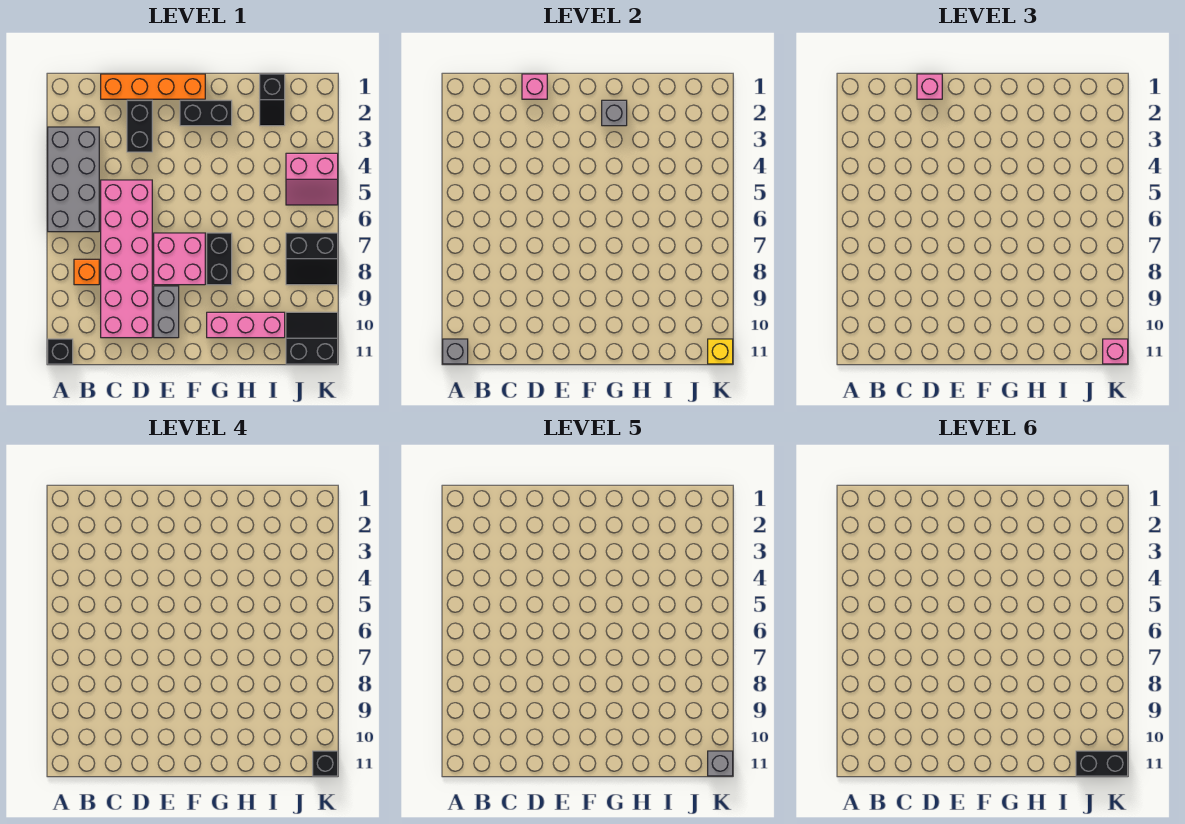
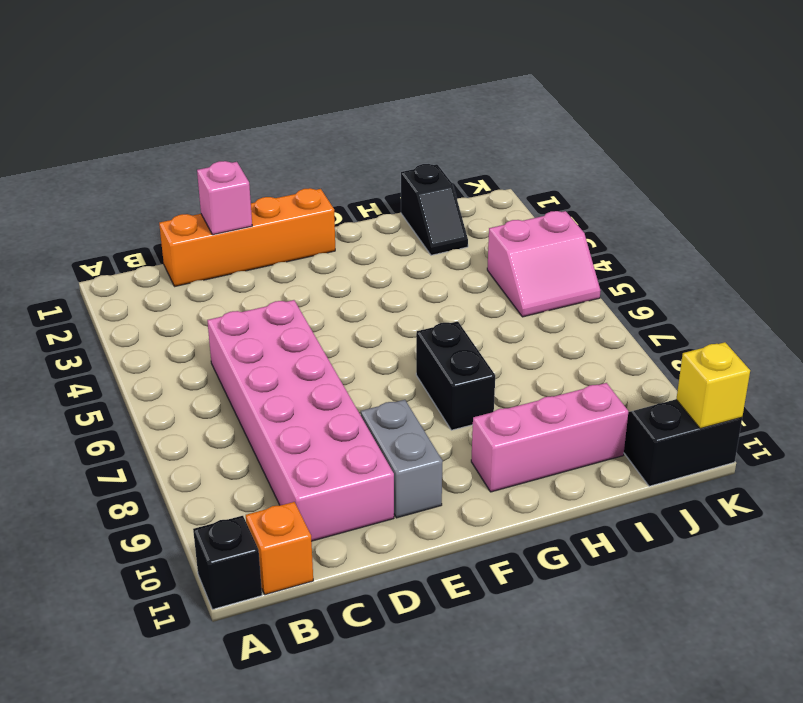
orange 1x1 brick [246,502,313,595] -> orange 1x1 brick moved to [74,259,99,285]
none -> grey 2x4 brick [48,127,99,232]
none -> black 1x2 brick [127,100,152,152]
none -> pink 2x2 brick [154,233,205,285]

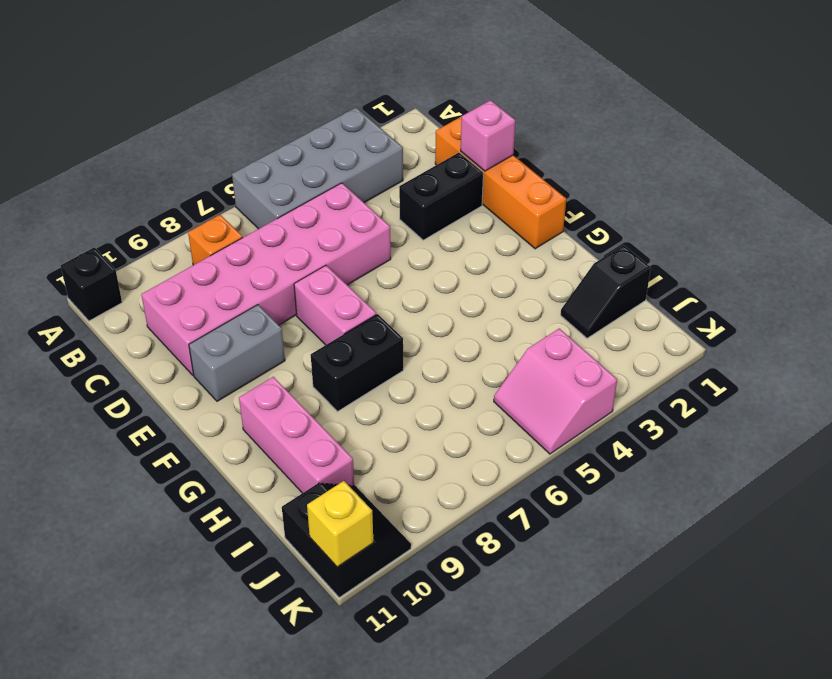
pink 1x2 brick [294,265,376,345] -> pink 2x2 brick [154,233,205,285]
none -> black 1x2 brick [180,100,232,126]
none -> black 2x2 slope [286,233,338,285]
none -> grey 1x1 brick [443,339,468,364]

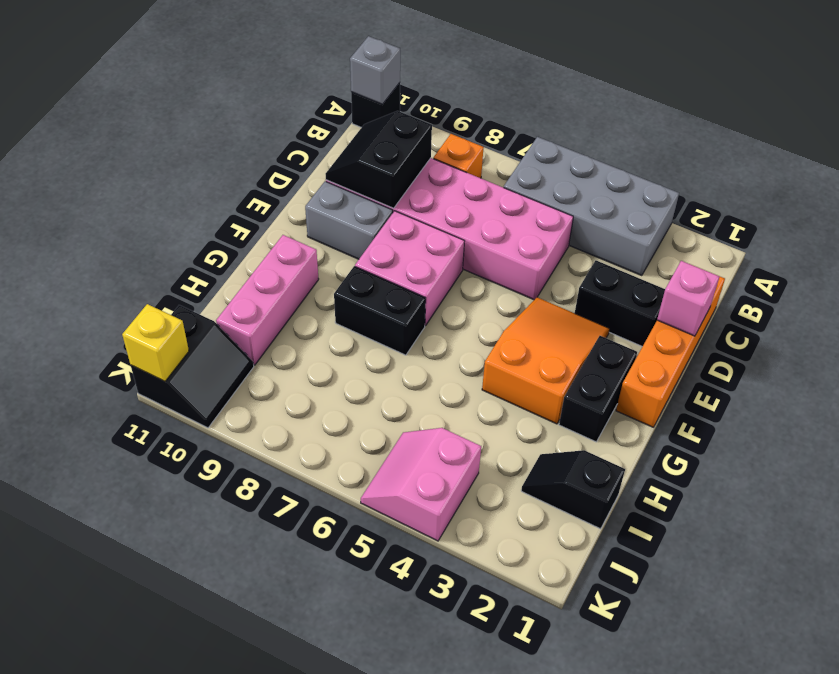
black 2x2 slope [326,111,432,208] -> black 2x2 slope moved to [286,233,338,285]
orange 2x3 slope [482,297,610,424] -> none
none -> grey 1x1 brick [602,100,627,126]
none -> pink 1x1 brick [917,74,942,99]
none -> pink 1x1 brick [1103,339,1128,364]

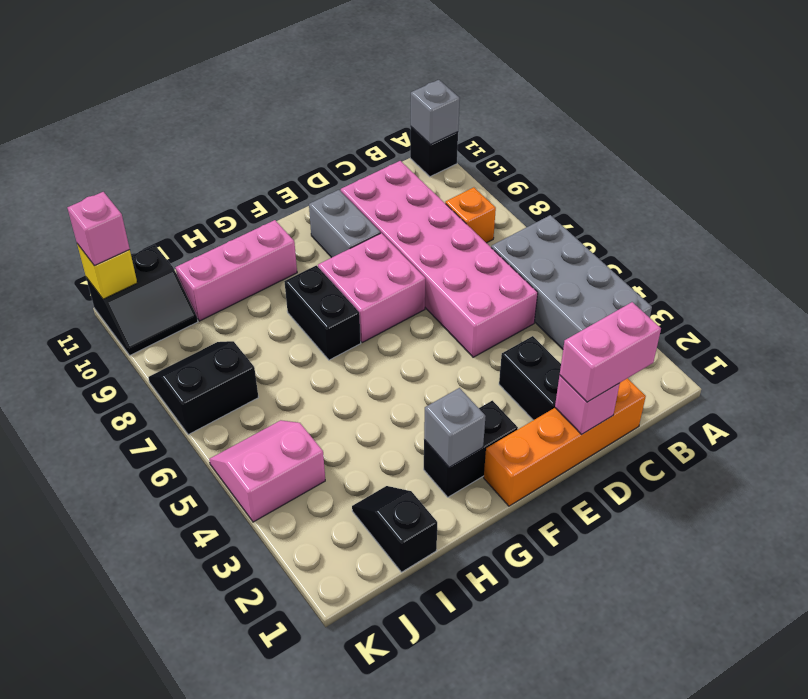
pink 1x2 brick [560,302,661,402] -> pink 1x1 brick [917,74,942,99]
none -> black 1x1 brick [313,751,338,776]
none -> grey 1x1 brick [708,751,733,776]
none -> black 1x2 brick [1076,751,1128,776]

